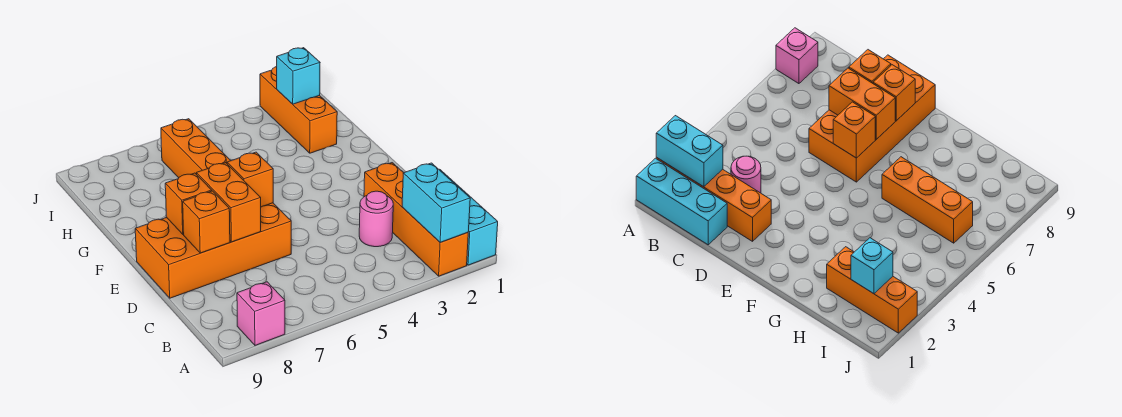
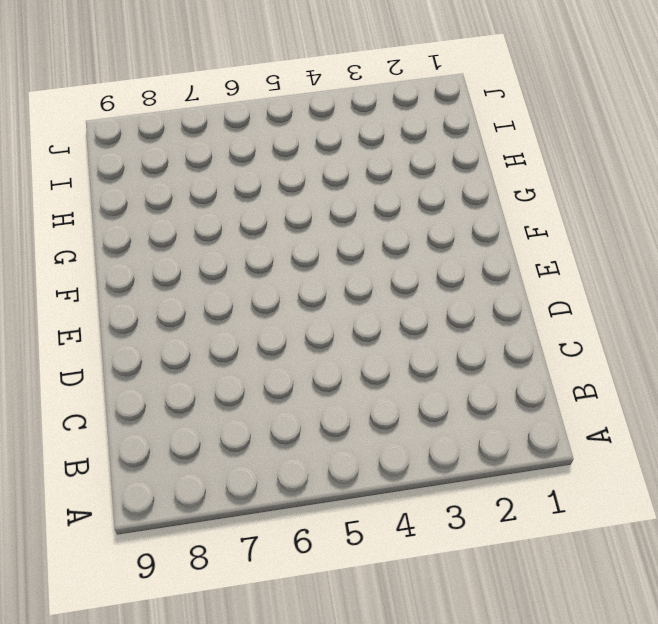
none -> cyan 1x3 brick [439,169,498,265]
none -> orange 1x4 brick [364,163,468,276]
none -> pink 1x1 brick [237,282,285,345]

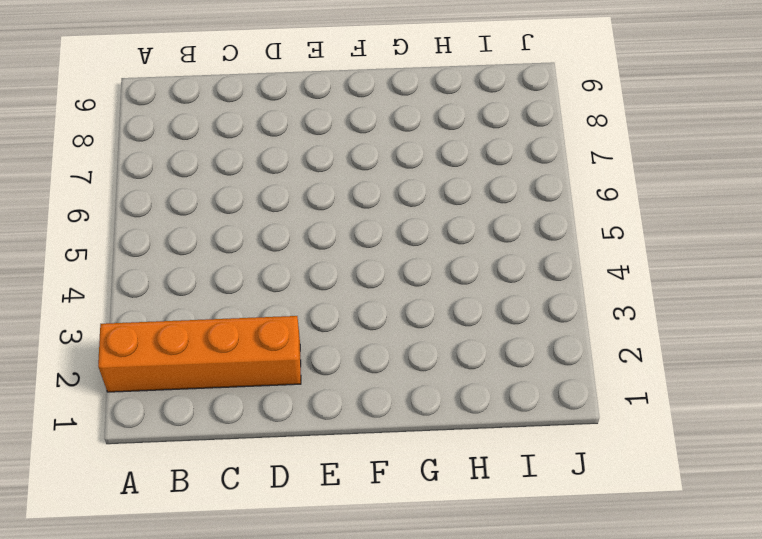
none -> cyan 1x3 brick [439,169,498,265]
none -> pink 1x1 brick [237,282,285,345]
none -> pink 1x1 round brick [359,191,393,247]

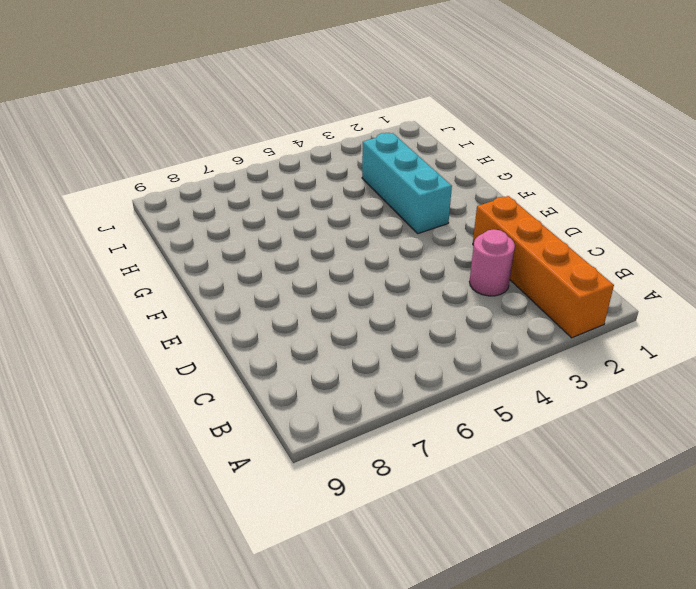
cyan 1x3 brick [362,133,452,234] -> cyan 1x3 brick moved to [439,169,498,265]
none -> pink 1x1 brick [237,282,285,345]
none -> orange 2x4 brick [135,203,291,298]
none -> orange 1x3 brick [161,119,231,178]

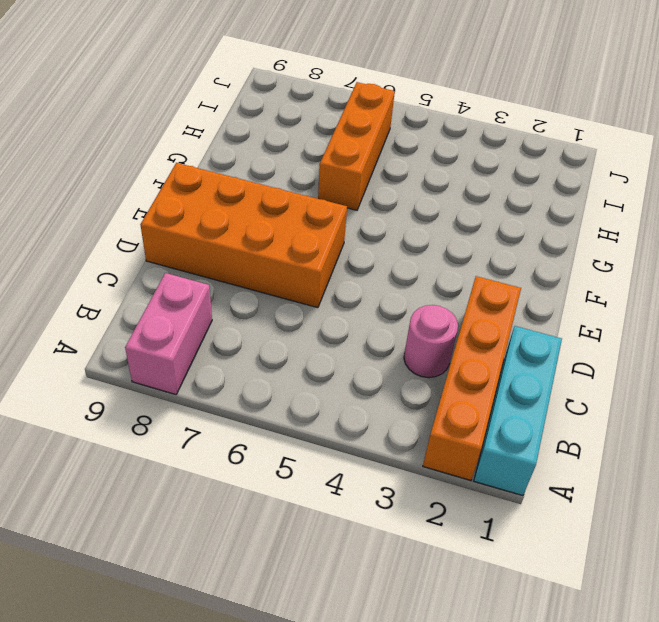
pink 1x2 brick [125,273,212,394] -> pink 1x1 brick [237,282,285,345]
none -> orange 1x3 brick [260,66,337,153]
none -> cyan 1x2 brick [402,163,470,242]
none -> orange 1x2 brick [196,163,261,242]

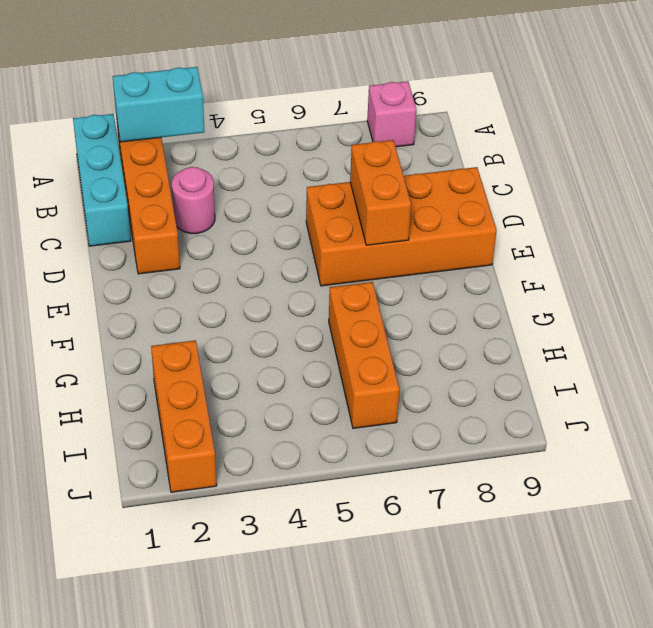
cyan 1x2 brick [113,67,205,142] -> cyan 1x2 brick turned to [402,163,470,242]
none -> orange 1x1 brick [183,191,230,253]
none -> orange 1x1 brick [227,152,273,207]
none -> orange 1x1 brick [165,173,212,234]

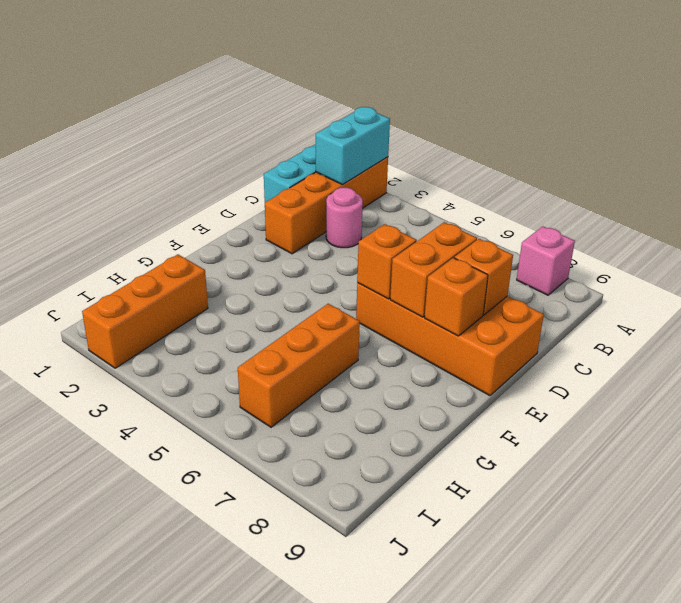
none -> cyan 1x1 brick [277,48,320,104]

